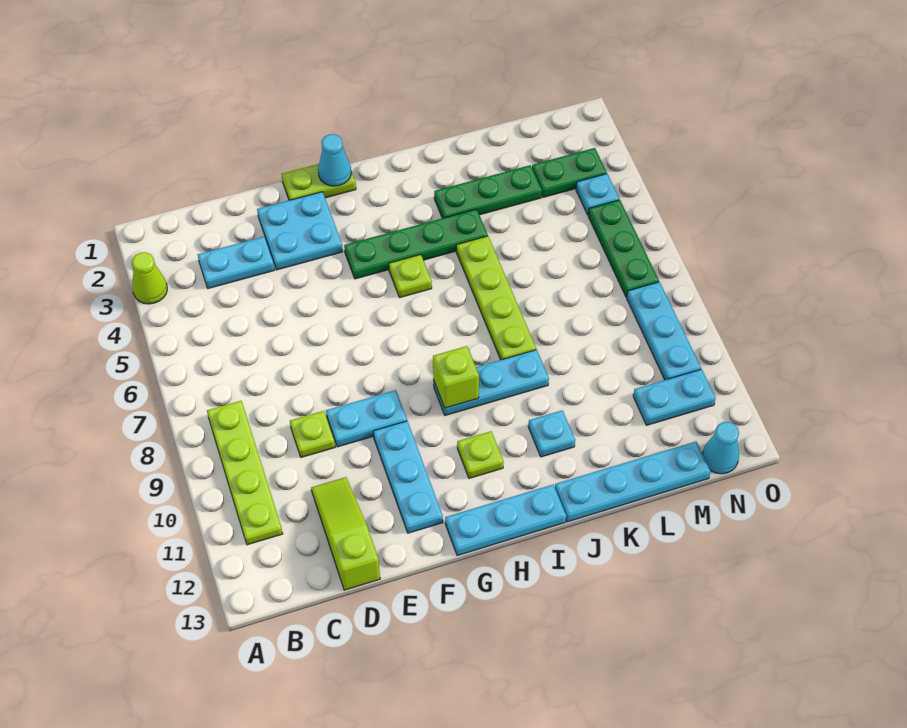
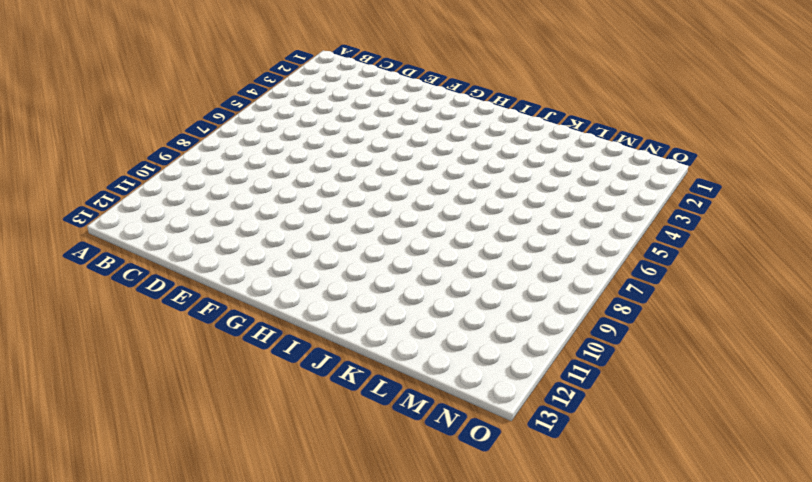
none -> lime 1x1 cone [132,252,167,304]
none -> lime 1x4 plate [207,401,283,545]
none -> cyan 1x2 plate [198,237,275,289]

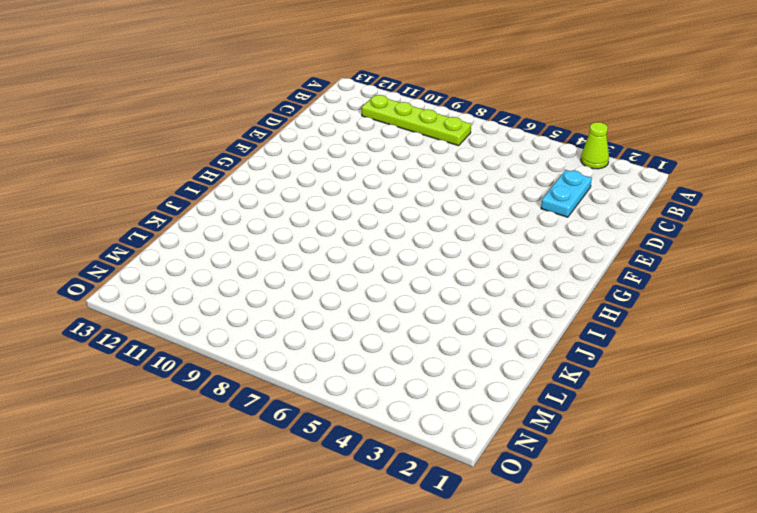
none -> lime 1x1 plate [290,411,335,457]
none -> lime 1x3 slope [311,477,380,590]
none -> cyan 2x2 plate [257,192,343,270]

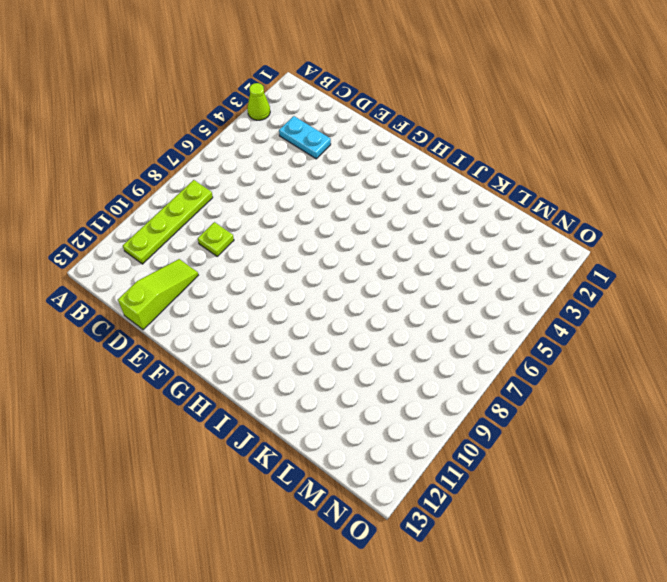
none -> cyan 2x2 plate [257,192,343,270]
none -> cyan 1x2 plate [326,390,407,447]
none -> lime 1x2 plate [282,164,356,200]

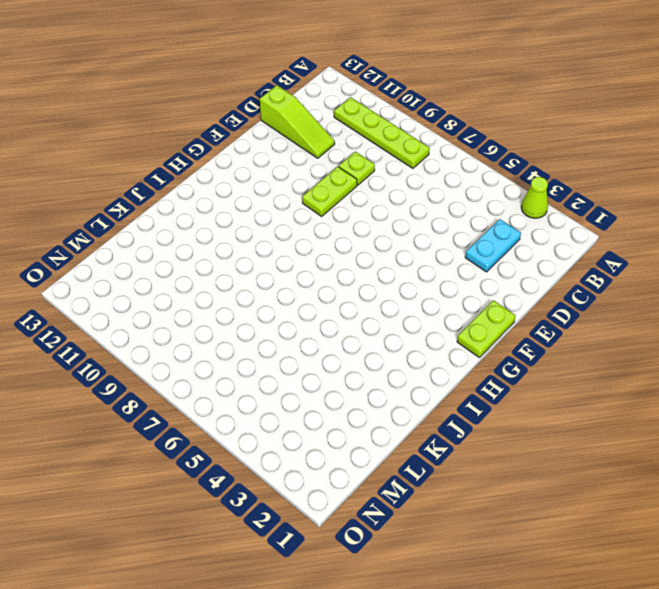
lime 1x2 plate [302,167,357,216] -> cyan 1x2 plate [326,390,407,447]
none -> cyan 2x2 plate [257,192,343,270]
none -> cyan 1x3 plate [373,421,443,533]
none -> green 1x4 plate [344,209,488,279]

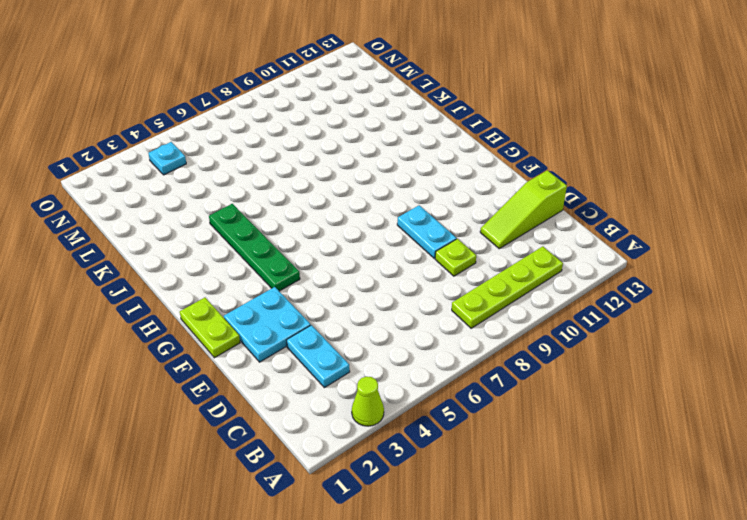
none -> cyan 1x3 plate [373,421,443,533]
none -> cyan 1x3 plate [445,485,566,556]
none -> lime 1x1 plate [389,255,432,298]

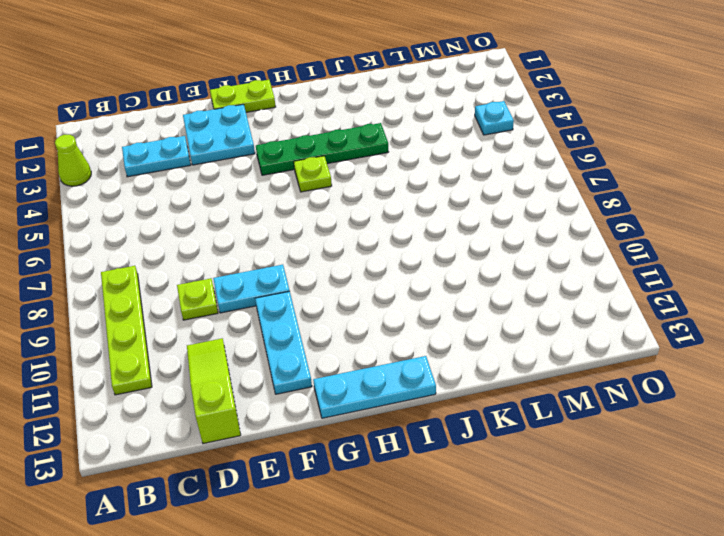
none -> cyan 1x3 plate [433,350,549,415]
none -> lime 1x1 plate [457,431,503,478]
none -> green 1x3 plate [434,165,542,218]

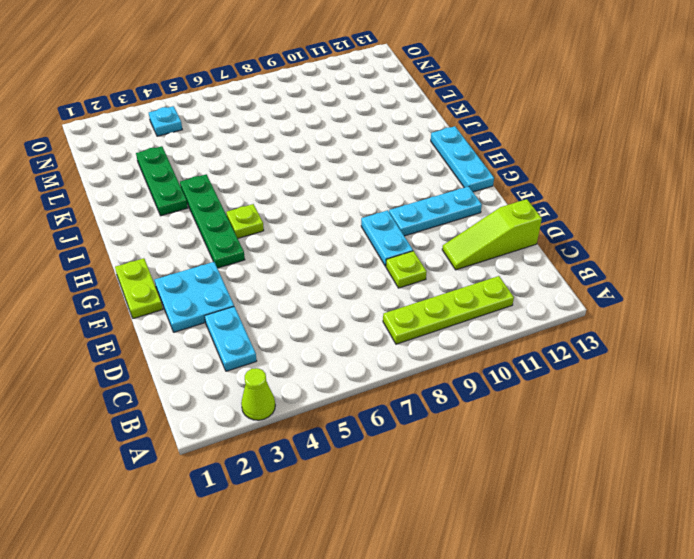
none -> cyan 1x3 plate [433,350,549,415]
none -> lime 1x1 plate [457,431,503,478]
none -> lime 1x4 plate [456,236,536,360]

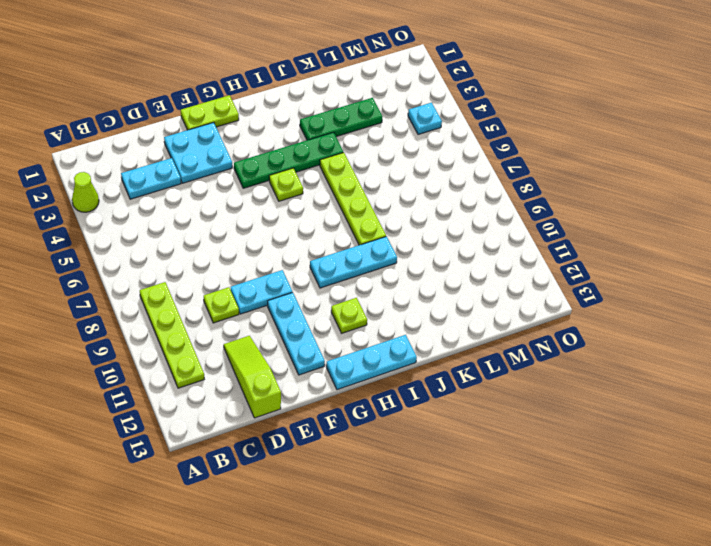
none -> cyan 1x1 plate [528,410,575,457]
none -> cyan 1x4 plate [555,441,711,522]
none -> green 1x2 plate [532,148,607,197]

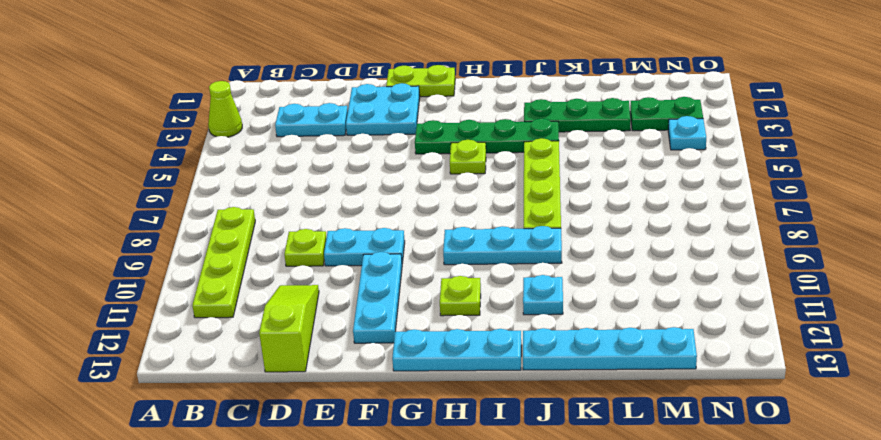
none -> cyan 1x2 plate [633,369,716,425]
none -> green 1x3 plate [588,200,659,297]
none -> cyan 1x3 plate [627,282,701,380]

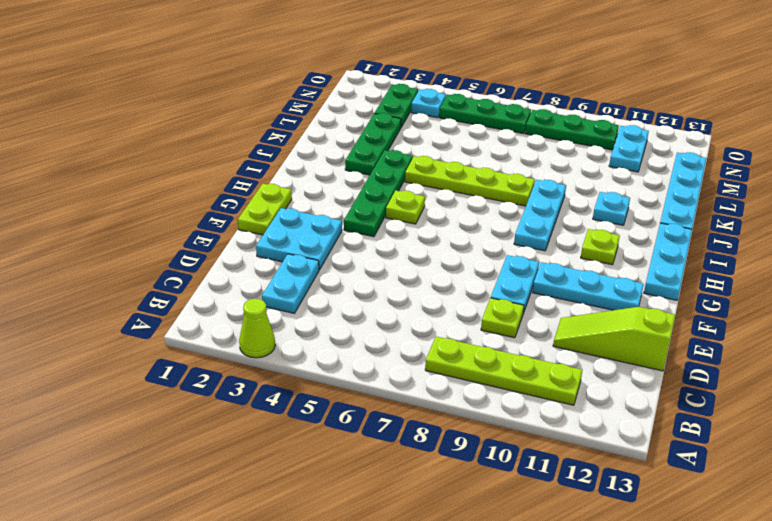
green 1x3 plate [525,109,619,150] -> cyan 1x3 plate [627,282,701,380]
none -> cyan 1x1 cone [702,422,739,474]
none -> cyan 1x1 cone [318,134,351,186]
none -> lime 1x1 brick [433,346,479,408]

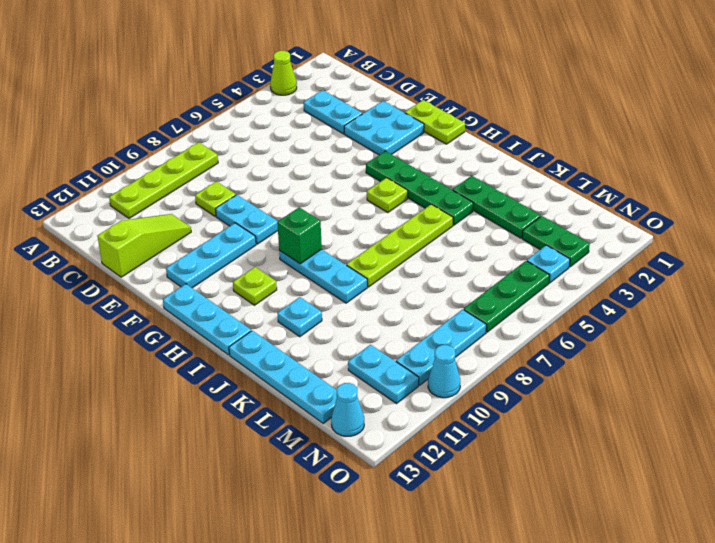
green 1x1 brick [277,207,322,264] -> lime 1x1 brick [433,346,479,408]
cyan 1x1 cone [428,345,460,398] -> cyan 1x1 cone moved to [318,134,351,186]

